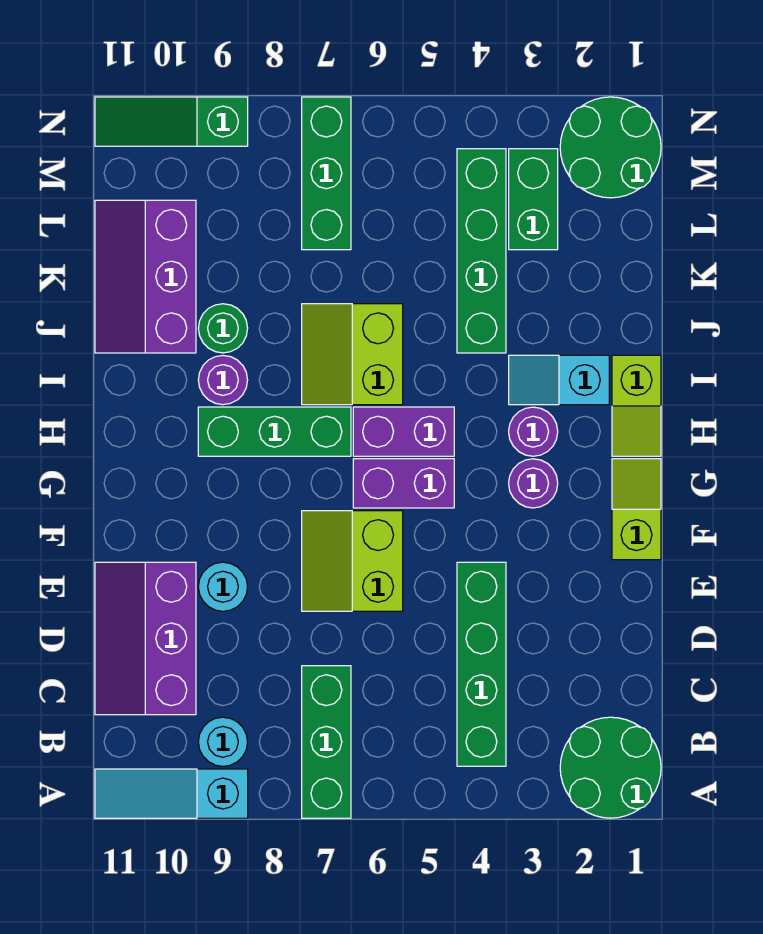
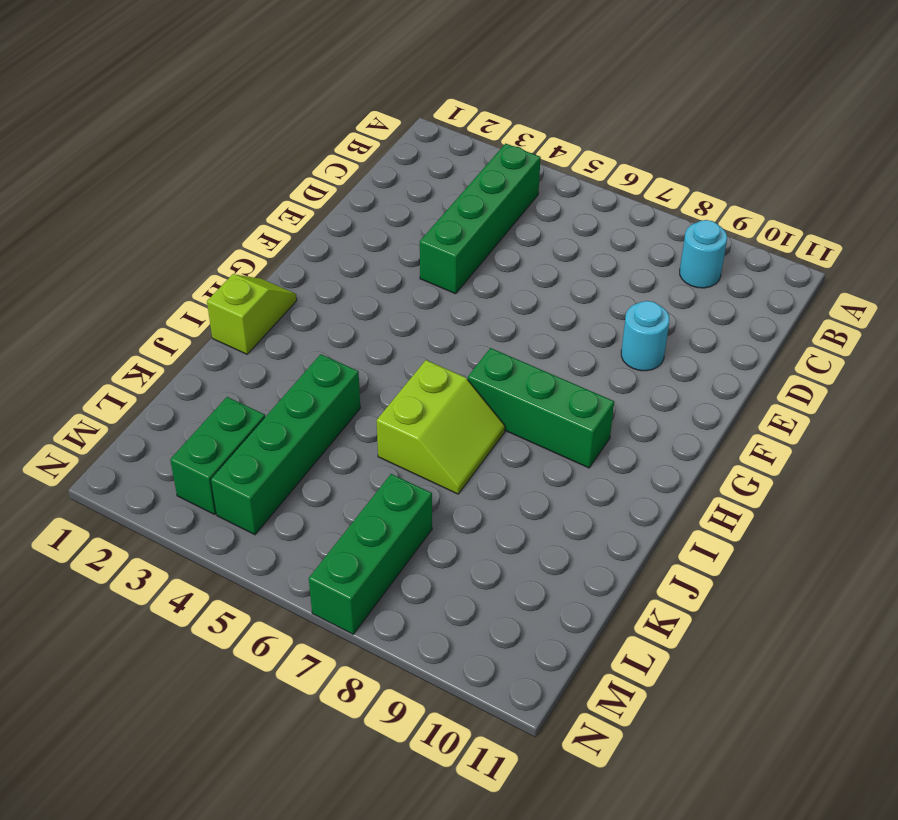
none -> green 2x2 round brick [560,717,661,818]
none -> green 1x3 brick [302,666,351,818]
none -> cyan 1x3 slope [95,769,248,818]

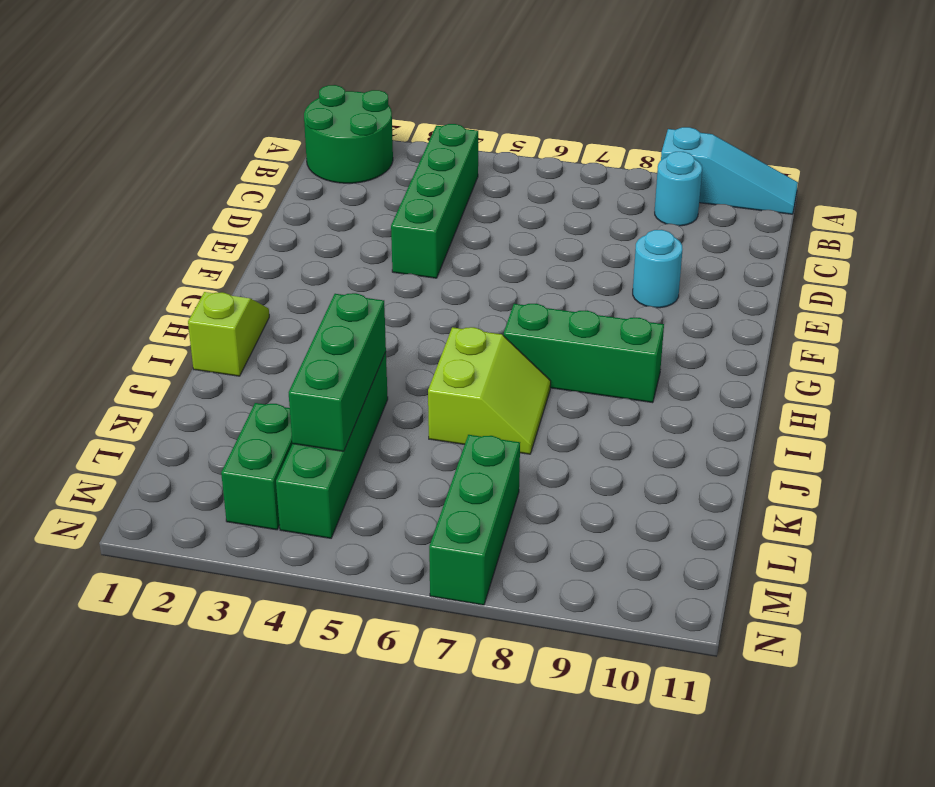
green 1x3 brick [289,293,386,451] -> green 1x3 brick moved to [302,666,351,818]
none -> purple 2x3 slope [95,562,196,715]
none -> lime 2x2 slope [302,511,403,611]
none -> lime 1x2 slope [612,459,661,560]

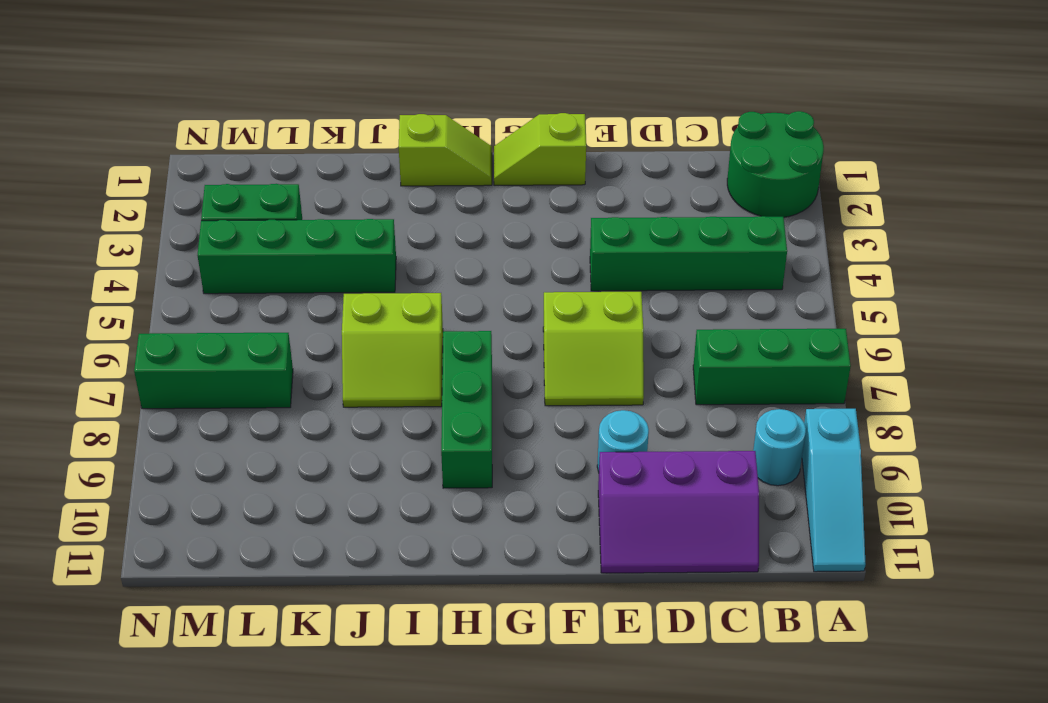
none -> purple 1x1 round brick [509,459,558,508]
none -> purple 1x2 brick [353,459,454,508]
none -> purple 1x1 round brick [509,407,558,456]

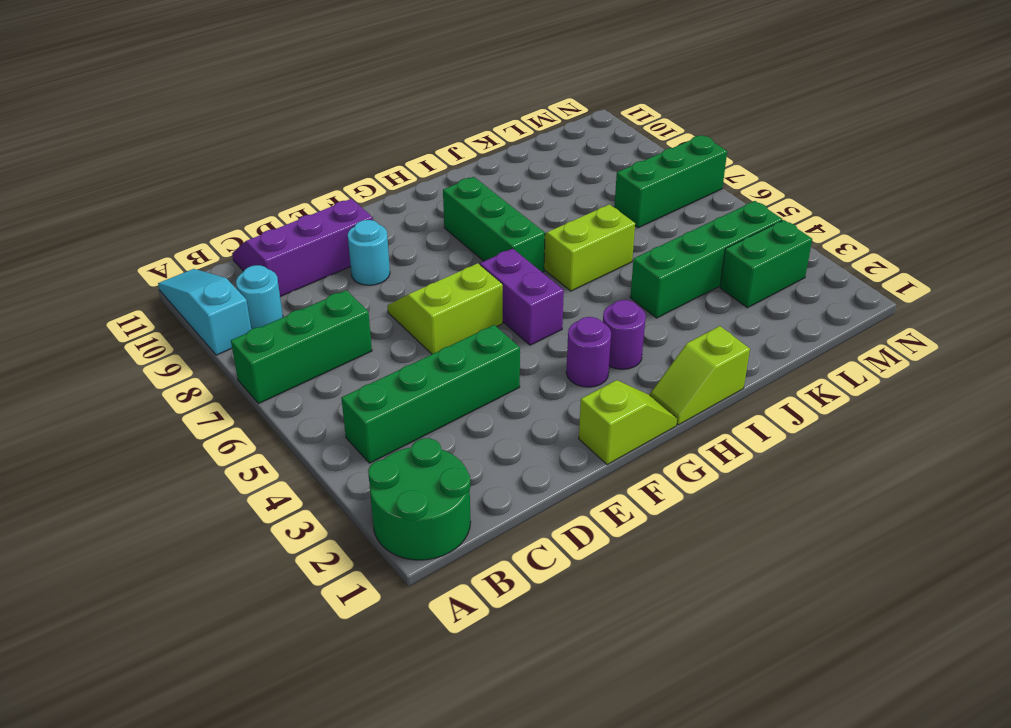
none -> purple 1x2 brick [353,407,454,456]
none -> cyan 1x2 slope [509,355,609,405]
none -> purple 1x1 round brick [198,356,248,405]

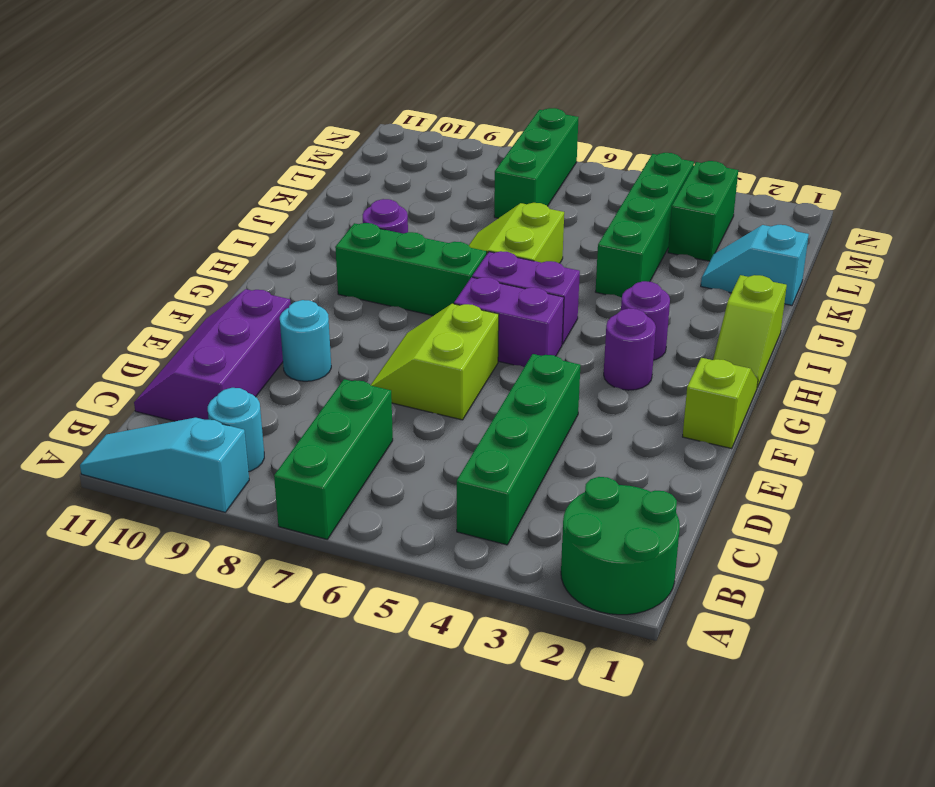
cyan 1x2 slope [701,225,809,305] -> cyan 1x2 slope moved to [509,355,609,405]
none -> green 1x1 round brick [198,304,248,353]
none -> purple 2x3 slope [95,200,196,353]
none -> green 2x2 round brick [560,97,661,198]

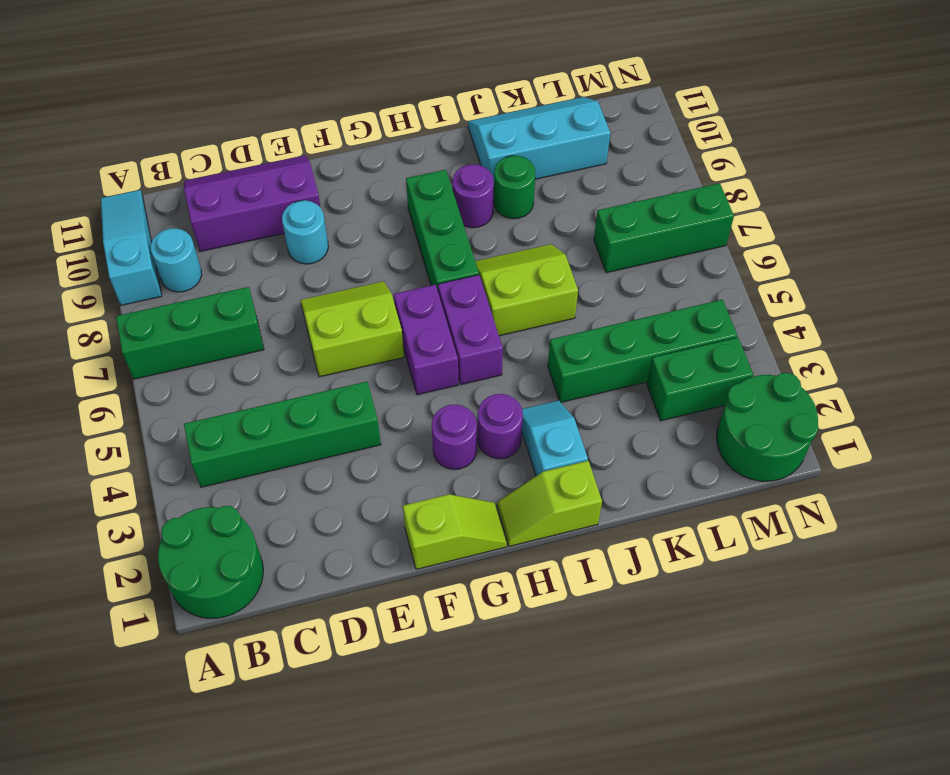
cyan 2x3 slope [468,97,610,180] -> purple 2x3 slope [95,200,196,353]
none -> green 1x3 slope [95,97,248,146]

